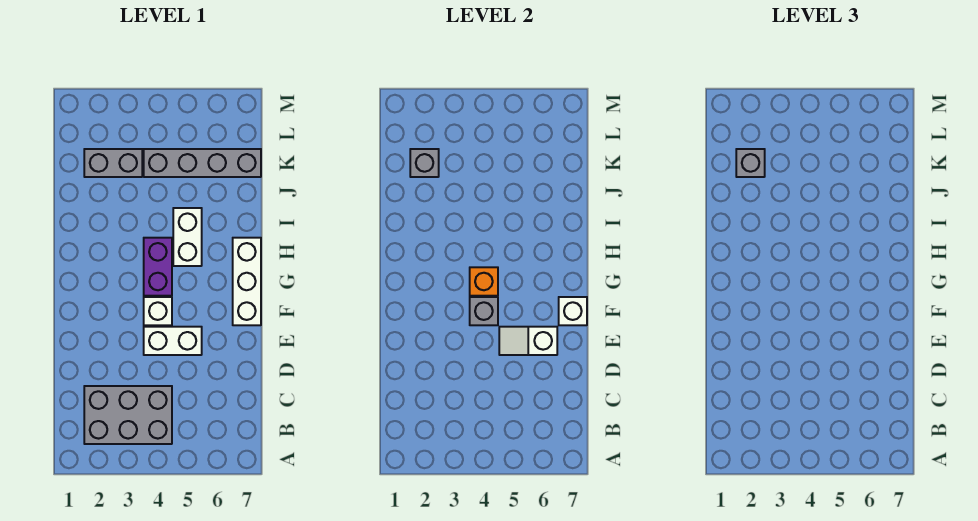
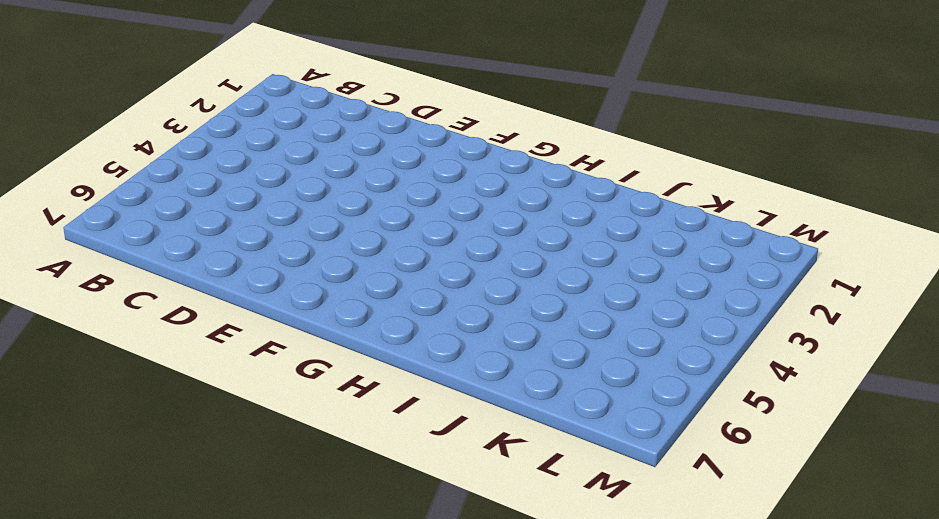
none -> grey 2x3 brick [84,386,172,444]
none -> white 1x2 brick [144,327,202,355]
none -> white 1x1 brick [144,297,172,325]

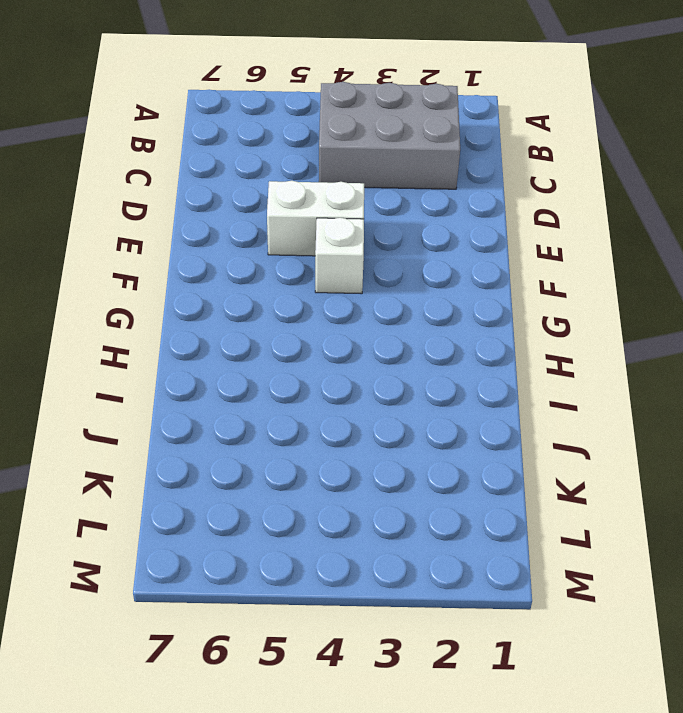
none -> white 1x3 brick [233,238,261,325]
none -> purple 1x2 brick [144,238,172,296]
none -> white 1x2 brick [173,208,202,266]

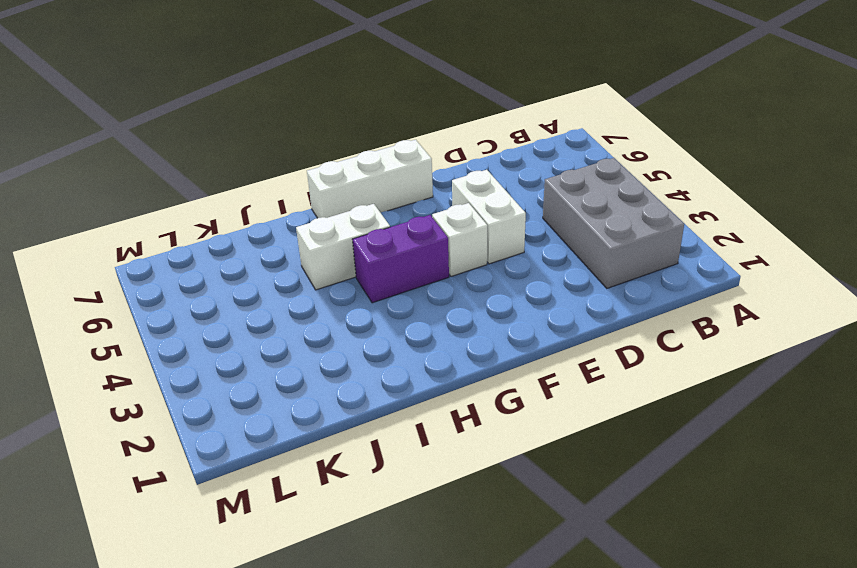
none -> grey 1x2 brick [84,149,142,177]
none -> grey 1x4 brick [144,149,261,177]
none -> white 1x2 slope [499,327,557,355]

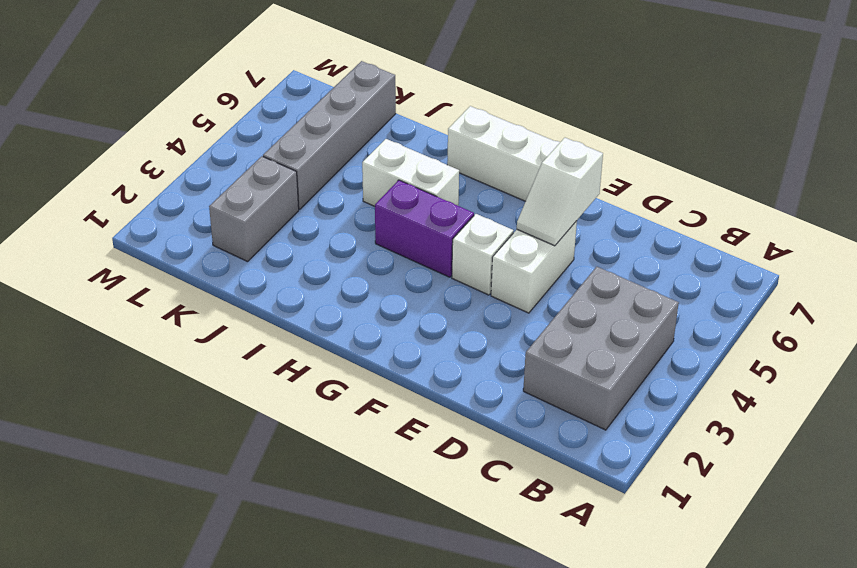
none -> grey 1x1 brick [470,297,498,325]
none -> white 1x1 brick [559,297,587,325]
none -> orange 1x1 brick [470,267,498,296]

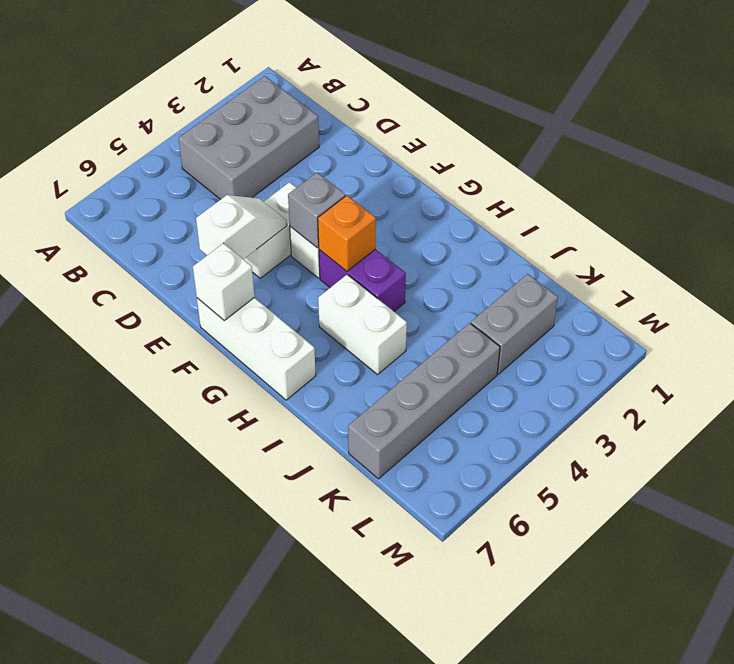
none -> grey 1x1 brick [410,149,439,177]
none -> grey 1x1 brick [736,149,765,177]

